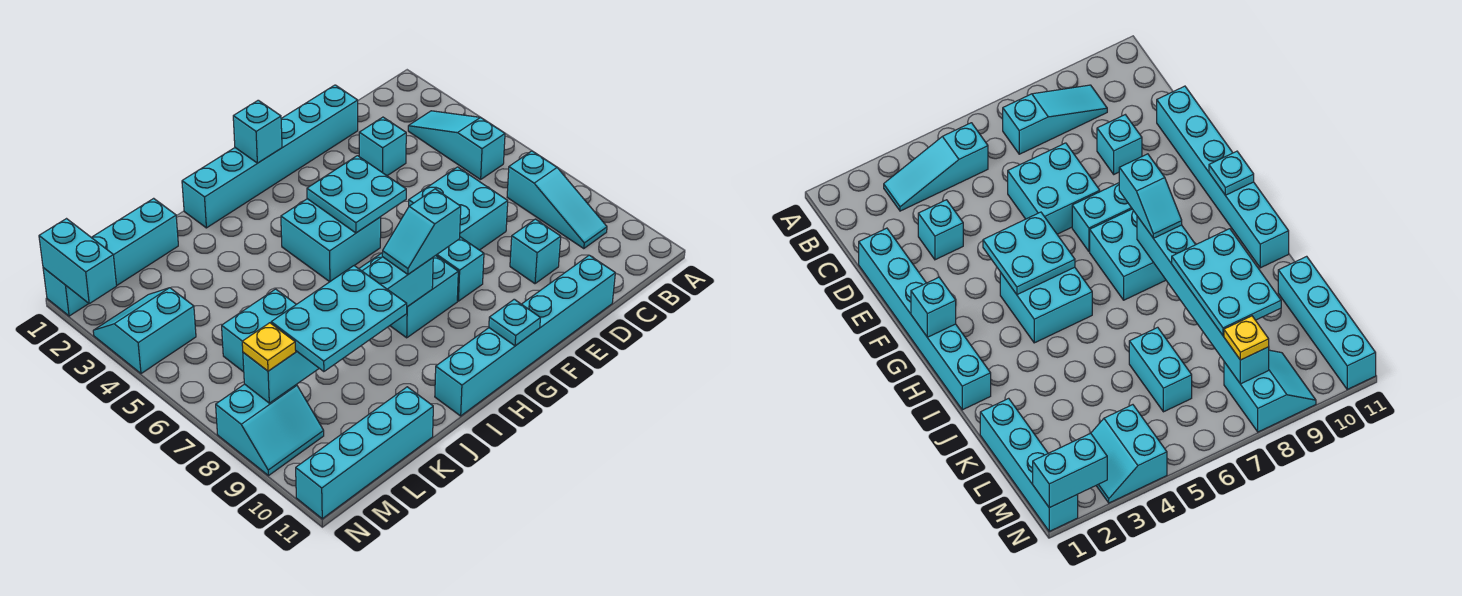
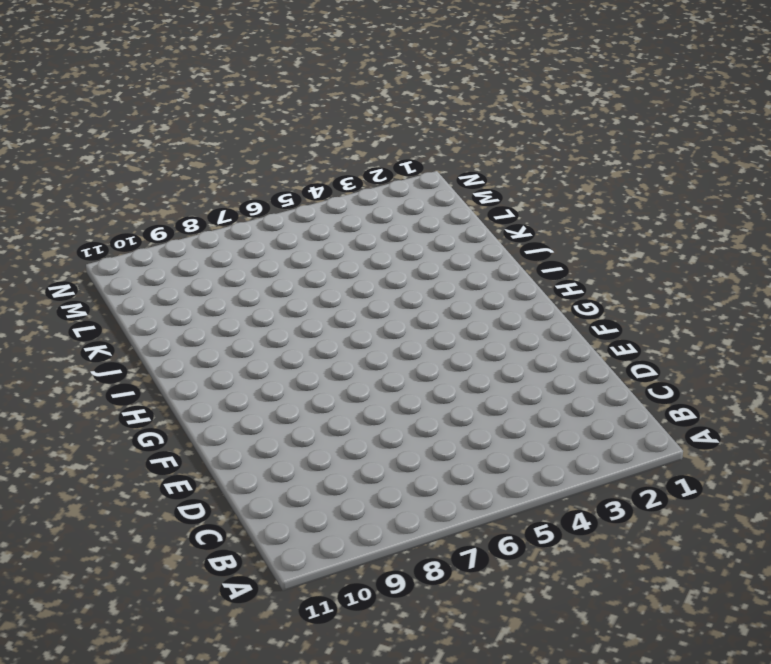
none -> cyan 1x3 slope [408,111,505,179]
none -> cyan 1x3 slope [507,151,607,249]
none -> cyan 1x6 brick [182,85,358,228]

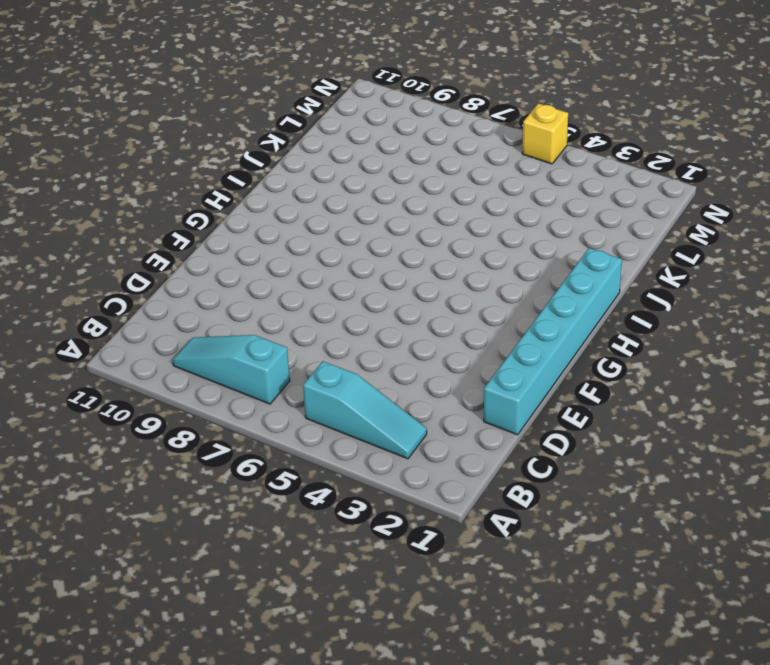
yellow 1x1 brick [522,104,568,164] -> none
none -> cyan 1x1 brick [359,117,406,176]
none -> cyan 2x2 brick [409,167,508,250]
none -> cyan 1x1 brick [510,219,561,284]

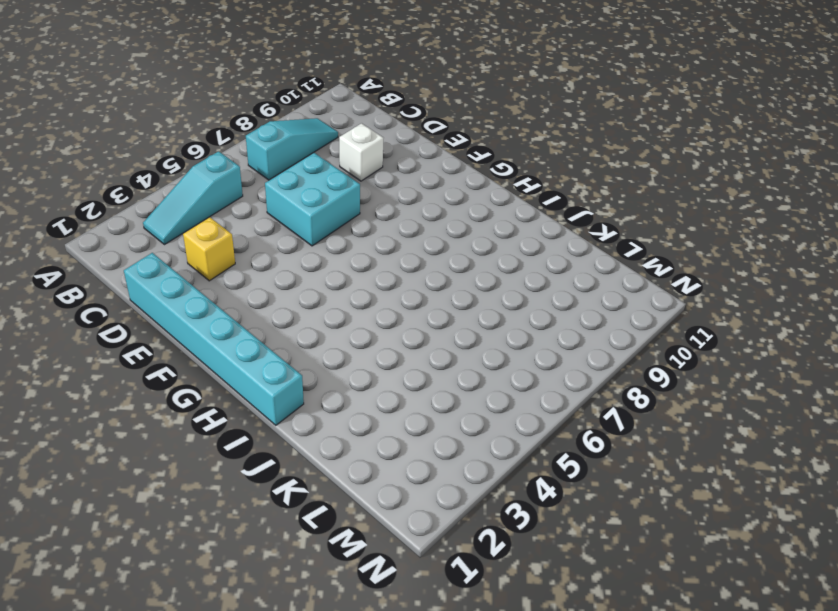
yellow 1x1 brick [183,217,235,281] -> cyan 1x1 brick [359,117,406,176]
white 1x1 brick [339,123,383,181] -> cyan 1x1 brick [510,219,561,284]
none -> cyan 1x6 brick [435,255,615,416]
none -> cyan 1x2 brick [436,237,484,301]
none -> cyan 2x2 brick [281,199,381,282]

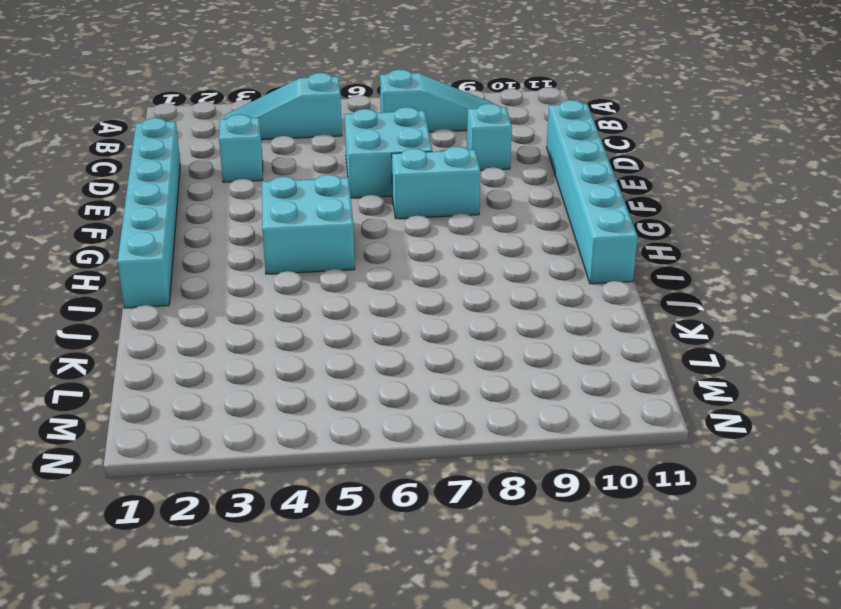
none -> cyan 2x2 brick [359,253,458,338]
none -> cyan 1x4 brick [43,198,178,316]
none -> cyan 1x2 brick [222,289,296,372]

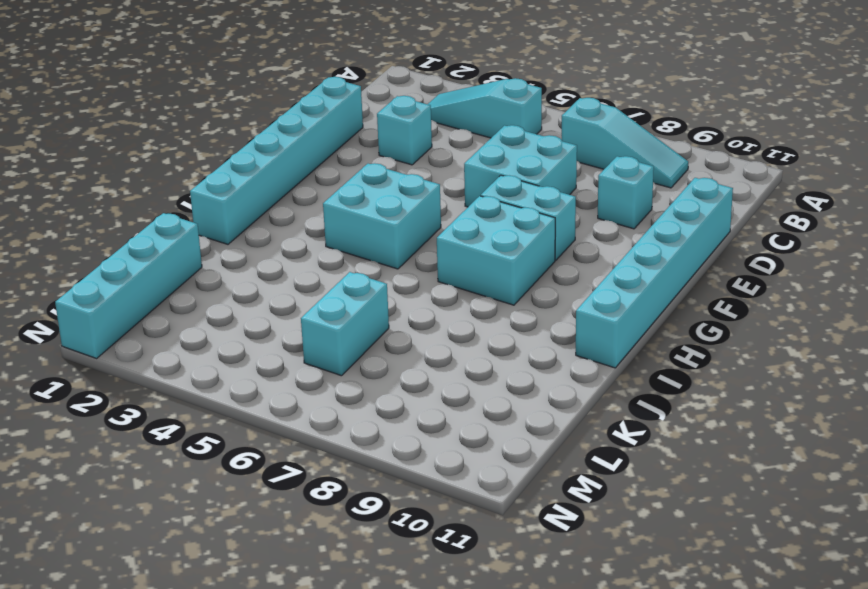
none -> cyan 1x4 brick [296,387,433,519]
none -> cyan 2x2 slope [93,288,196,374]
none -> cyan 2x2 slope [216,384,324,476]

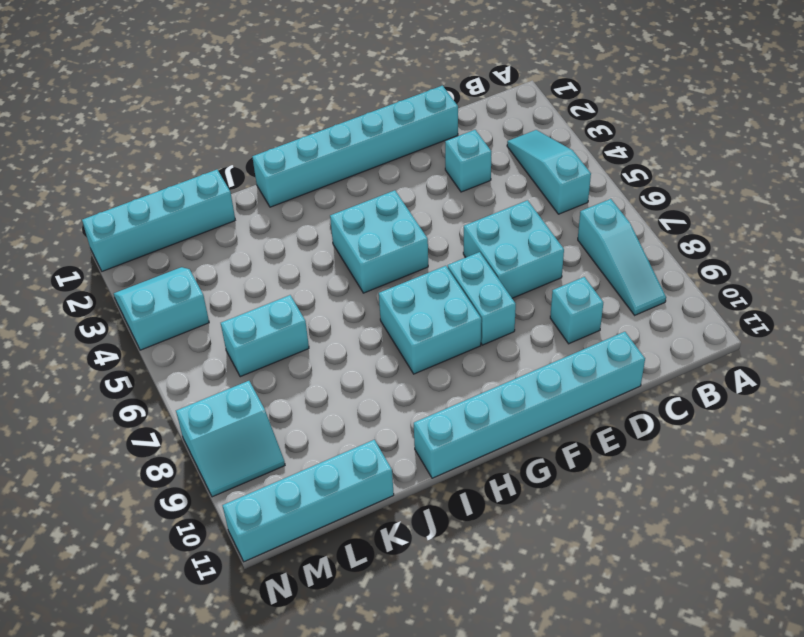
none -> cyan 2x2 plate [307,156,406,233]
none -> cyan 1x1 brick [233,100,282,163]
none -> cyan 1x1 plate [489,299,540,346]

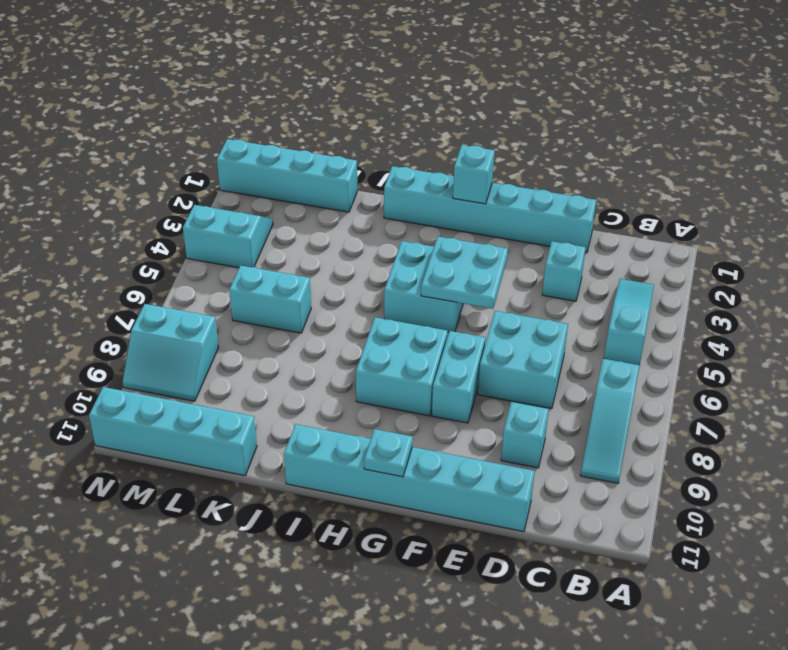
none -> cyan 1x6 brick [243,257,433,403]
none -> cyan 1x2 brick [39,219,117,304]
none -> cyan 1x2 slope [382,189,461,274]

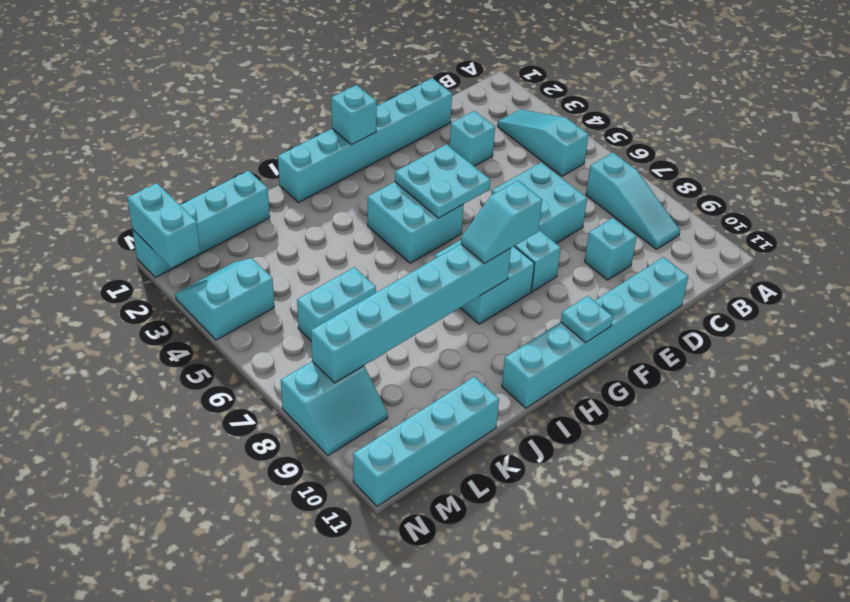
none -> cyan 2x3 plate [271,266,407,372]
none -> yellow 1x1 plate [242,323,296,371]

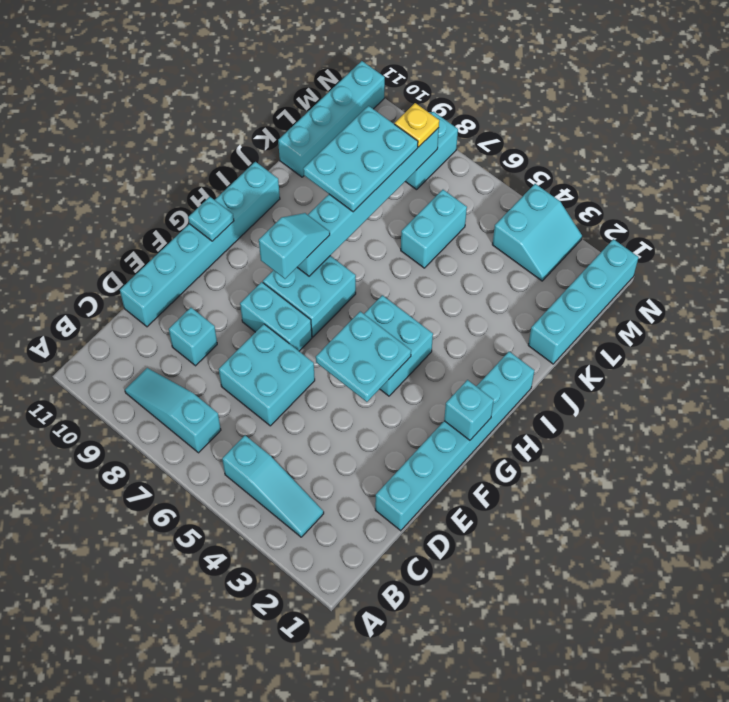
none -> cyan 1x1 brick [359,117,406,176]
none -> cyan 1x2 brick [39,219,117,304]

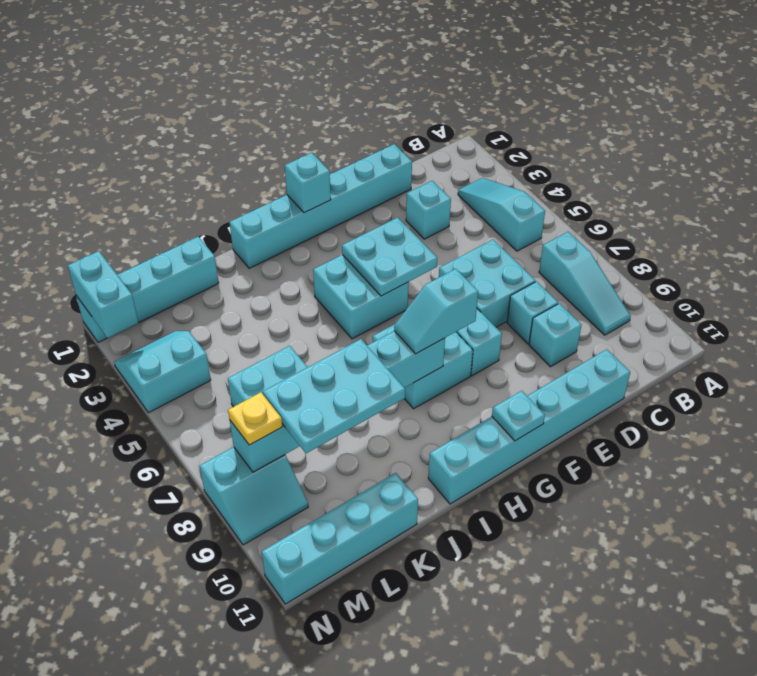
cyan 1x1 brick [507,281,558,344] -> none

